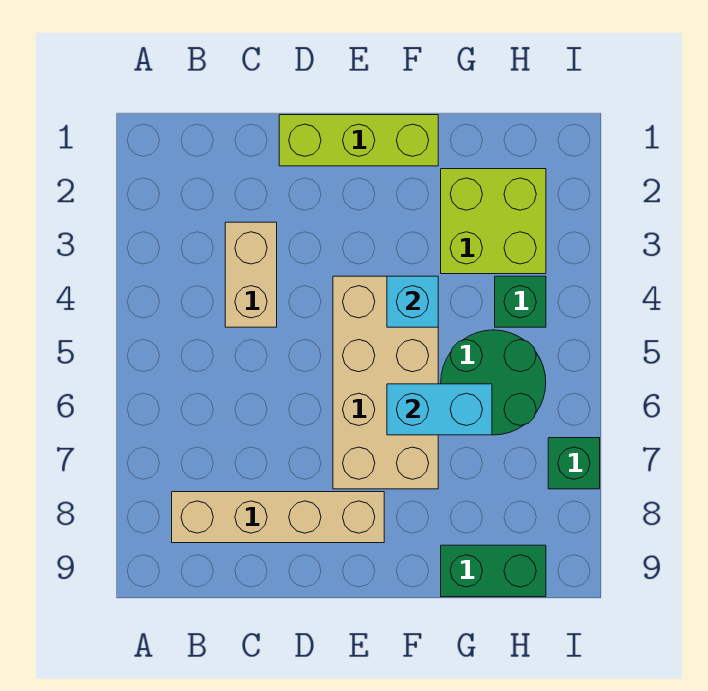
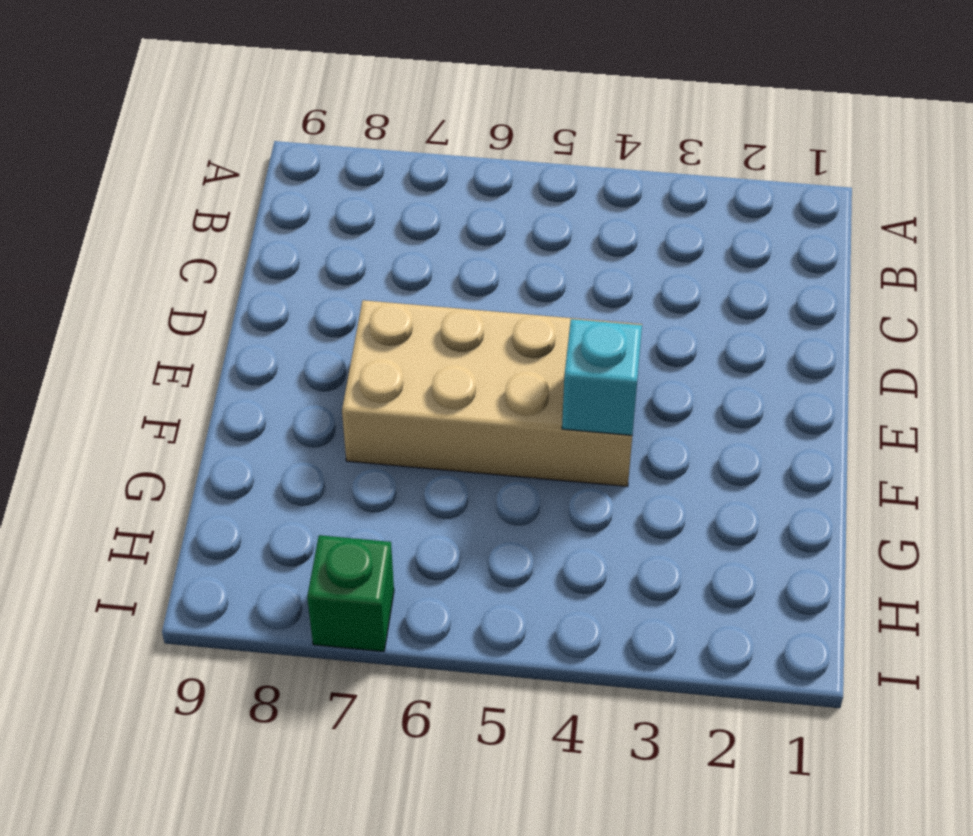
none -> tan 1x4 brick [172,492,384,543]
none -> tan 1x2 brick [225,222,277,327]

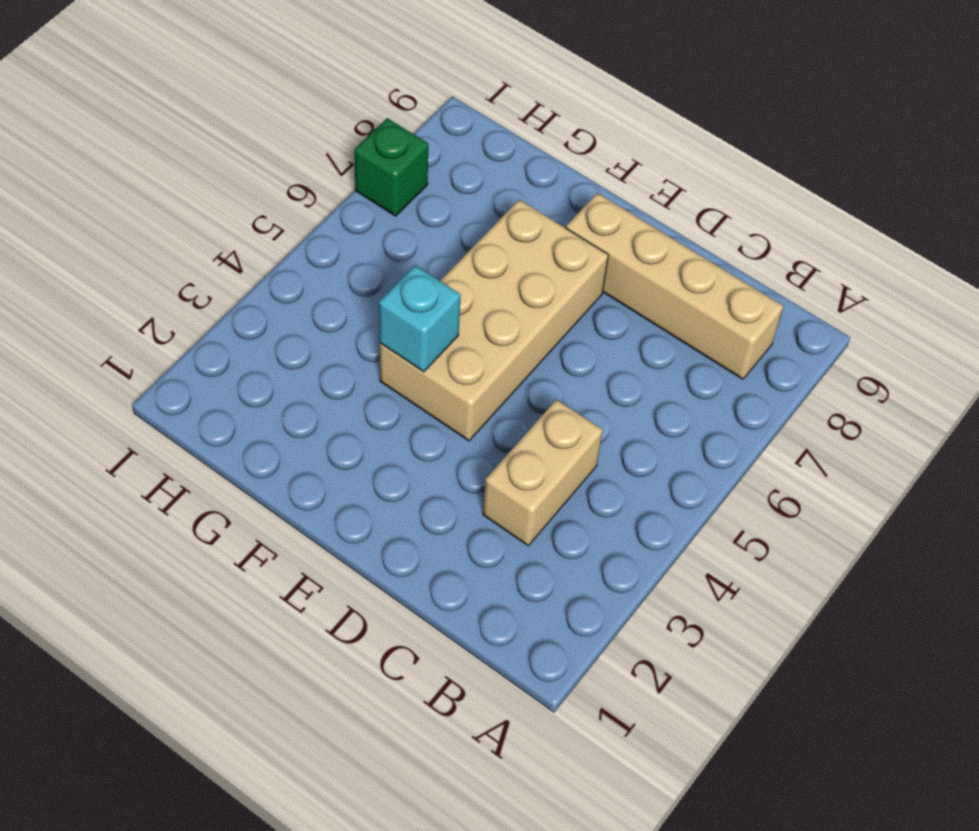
none -> lime 1x3 brick [279,115,438,166]
none -> lime 2x2 brick [441,169,546,274]

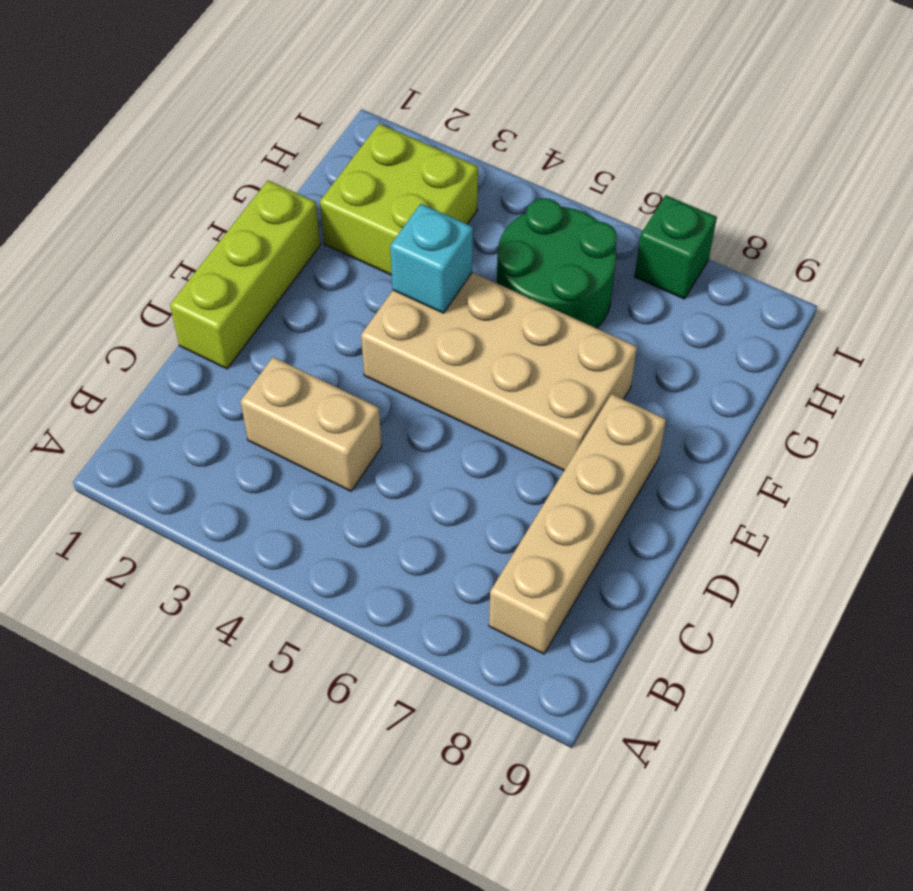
none -> green 1x2 brick [441,545,546,597]
none -> green 1x1 brick [495,276,546,327]

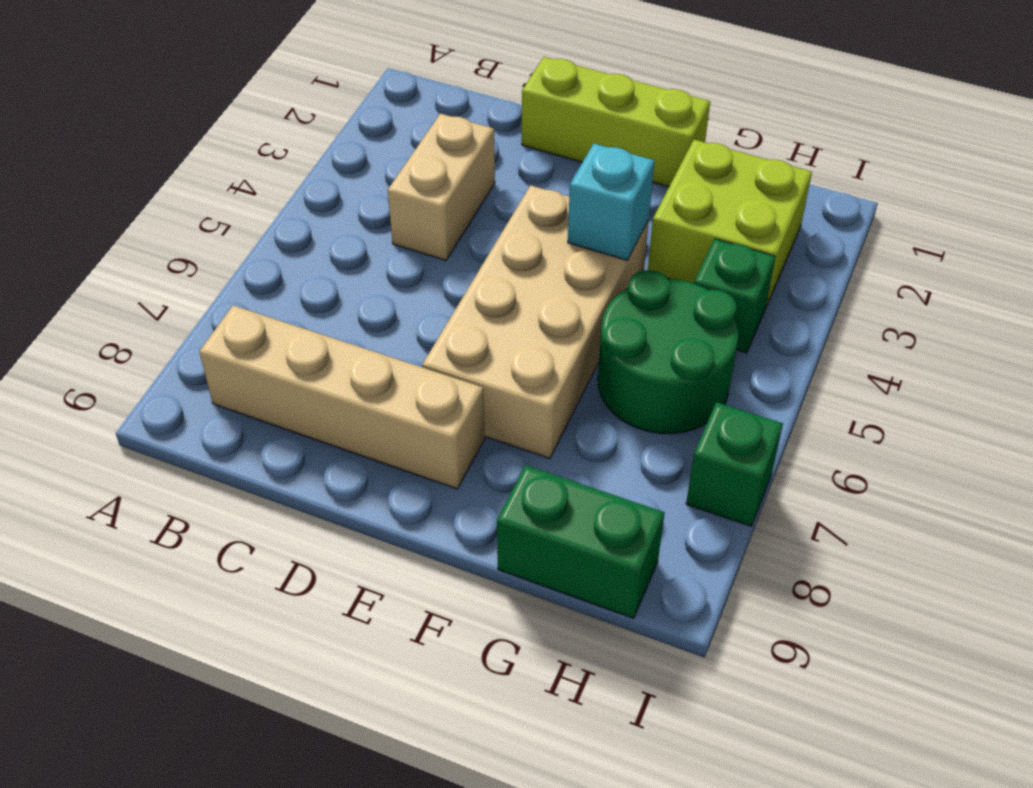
none -> cyan 1x2 brick [387,384,492,435]

